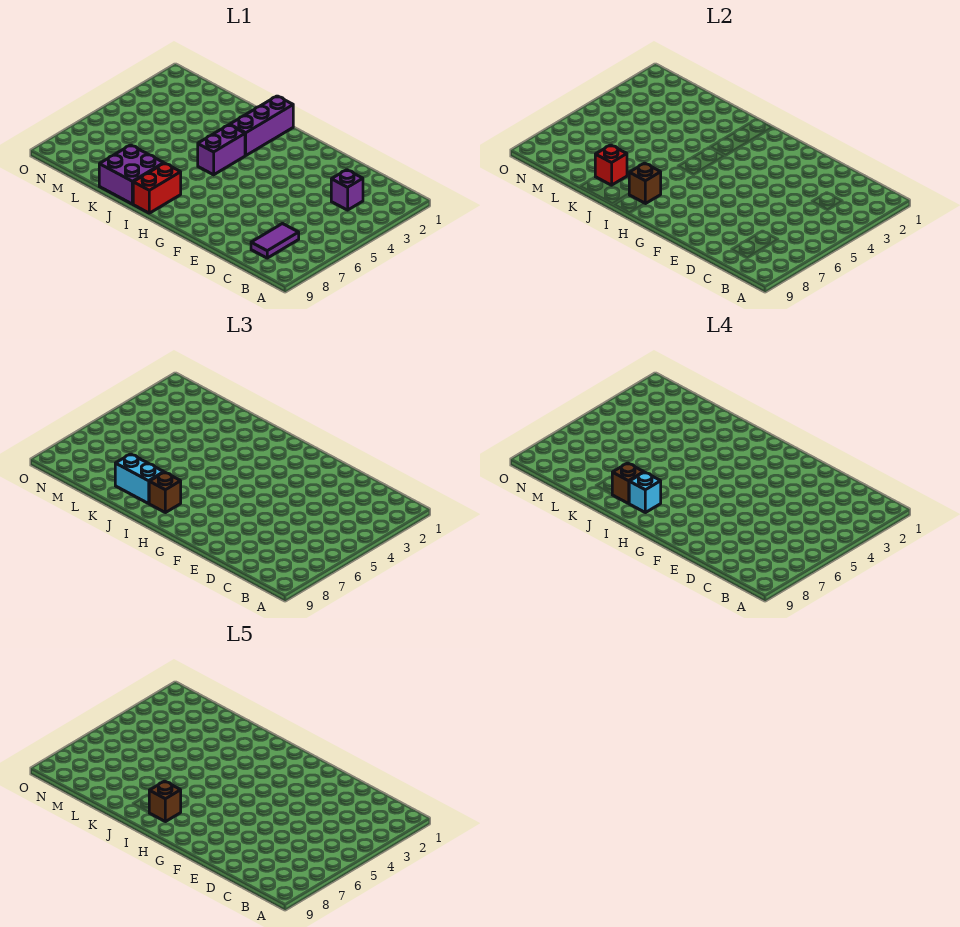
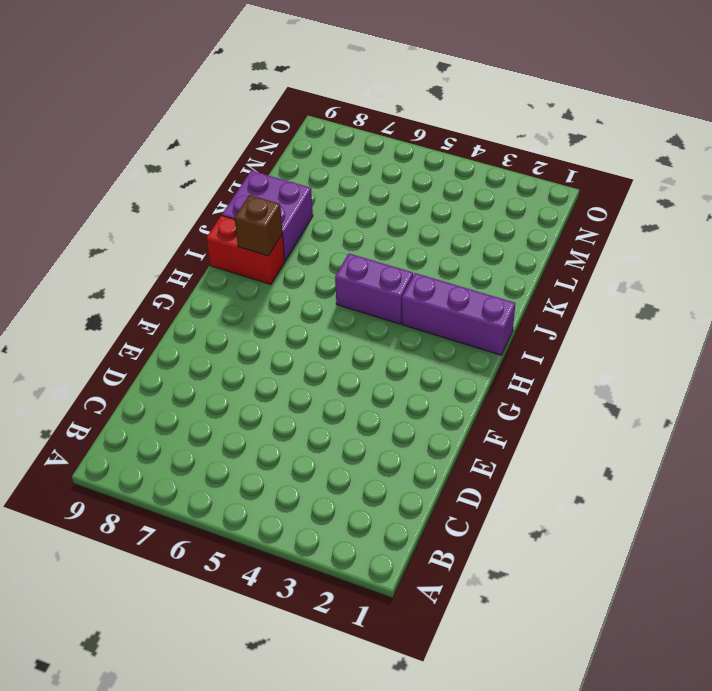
none -> purple 1x1 brick [331,170,363,210]
none -> purple 1x2 tile [251,224,299,258]
none -> red 1x1 brick [595,145,627,185]

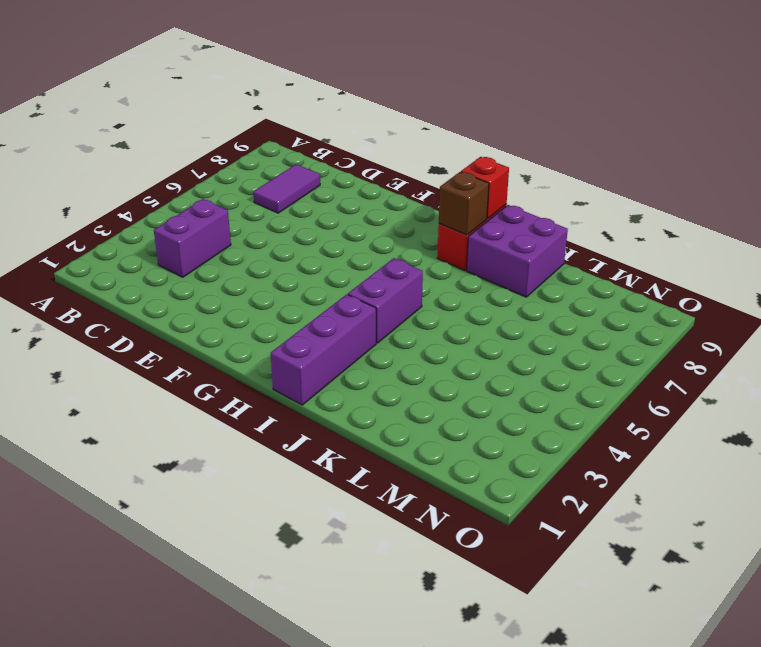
purple 1x2 brick [154,199,231,277] -> purple 1x1 brick [331,170,363,210]
red 1x1 brick [461,157,509,219] -> red 1x1 brick moved to [595,145,627,185]
none -> brown 1x1 brick [149,472,181,513]
none -> cyan 1x2 brick [115,454,164,503]
none -> cyan 1x1 brick [629,472,661,513]

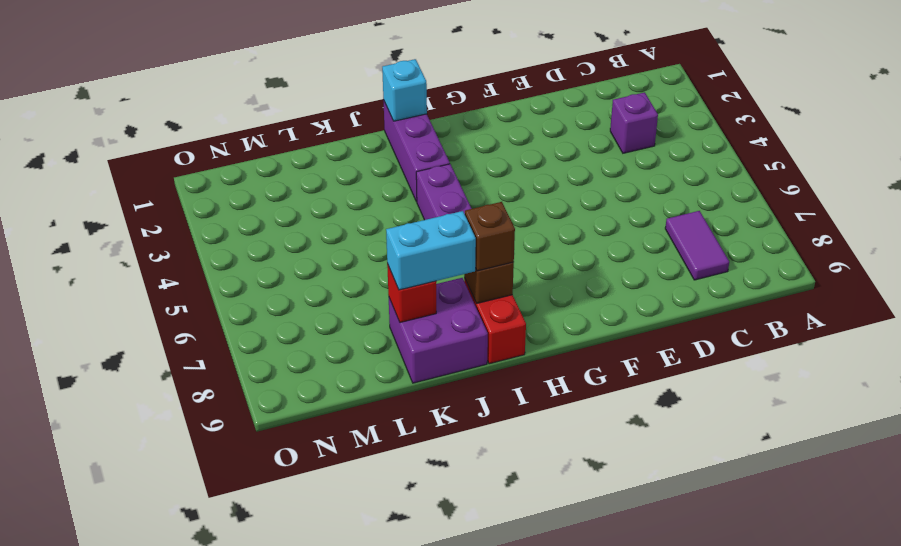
cyan 1x1 brick [382,59,427,121] -> cyan 1x1 brick moved to [629,472,661,513]
none -> brown 1x1 brick [612,463,644,503]
none -> brown 1x1 brick [149,781,181,822]

